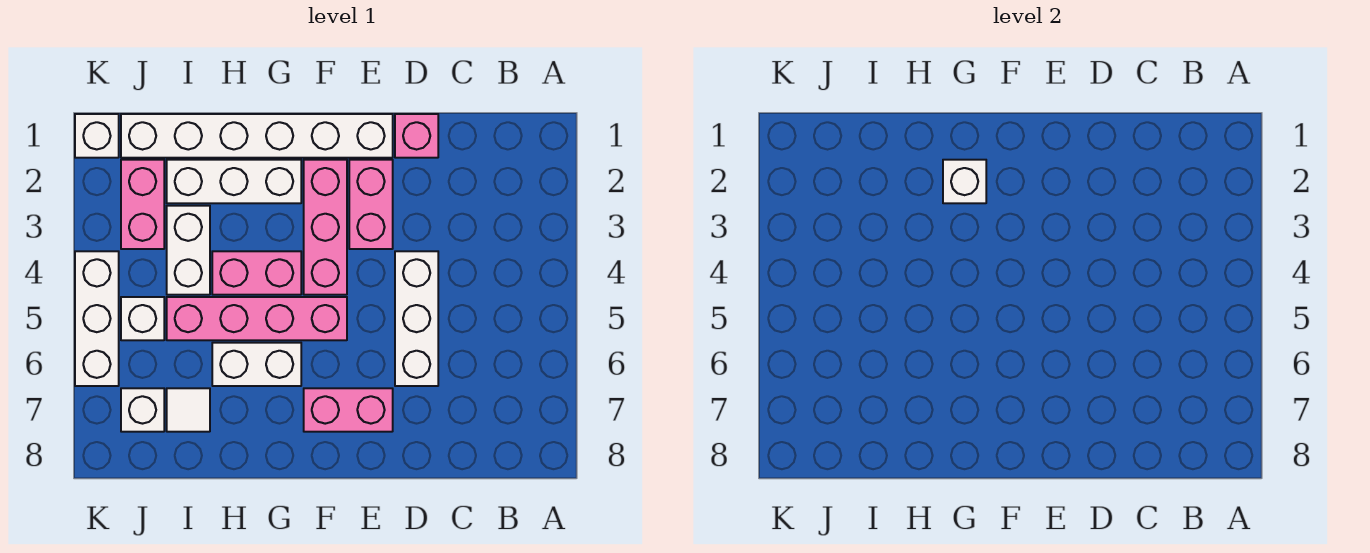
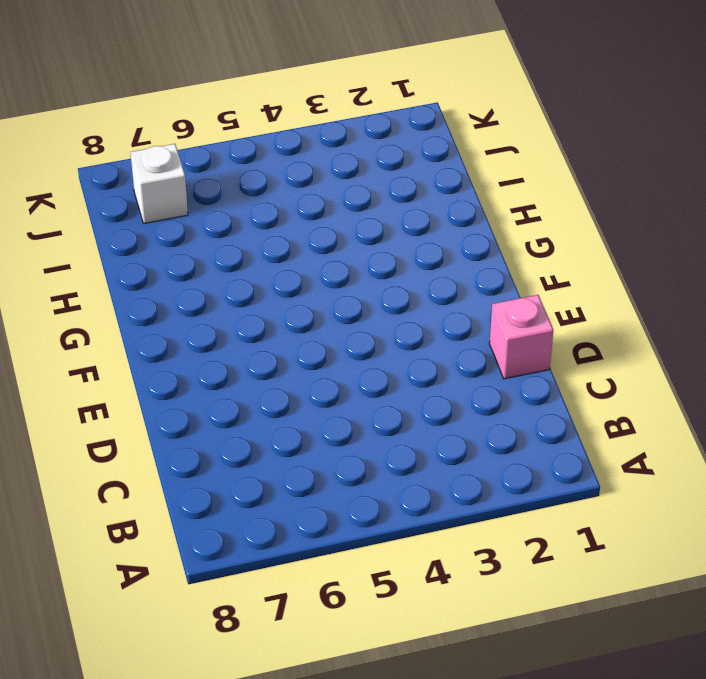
none -> white 1x3 brick [395,251,438,386]
none -> white 1x6 brick [121,114,393,158]
none -> pink 1x2 brick [349,160,393,249]

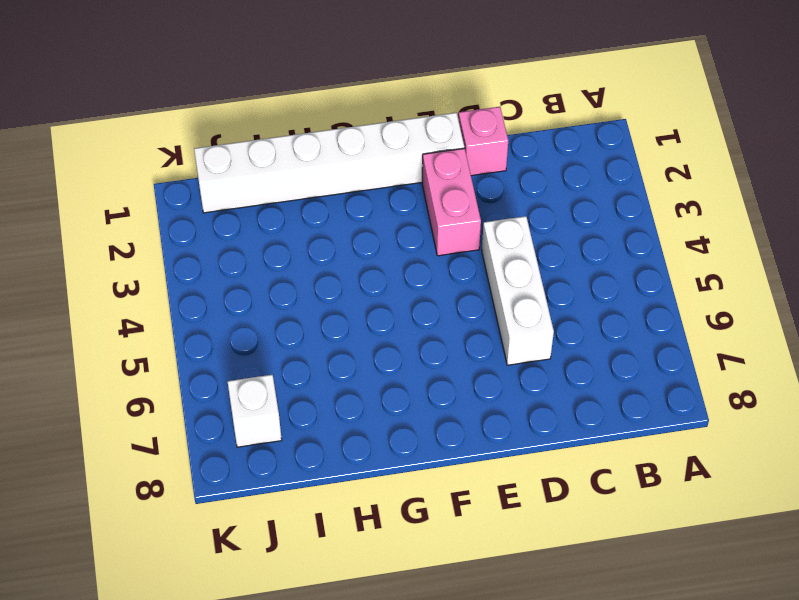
none -> pink 1x2 brick [304,388,393,432]
none -> pink 1x3 brick [304,160,347,295]
none -> pink 1x4 brick [167,297,347,340]

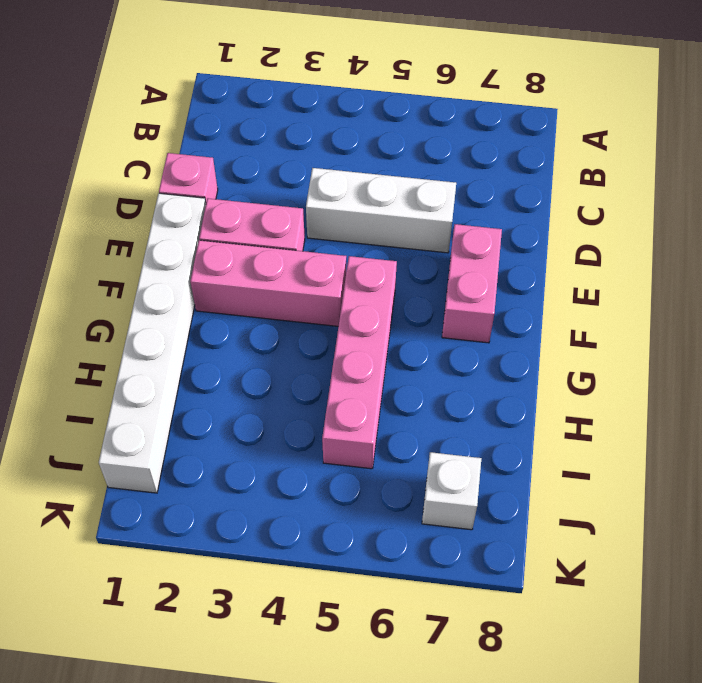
none -> white 1x3 brick [167,160,301,203]
none -> pink 1x2 brick [212,251,301,295]
none -> white 1x2 brick [212,343,301,386]

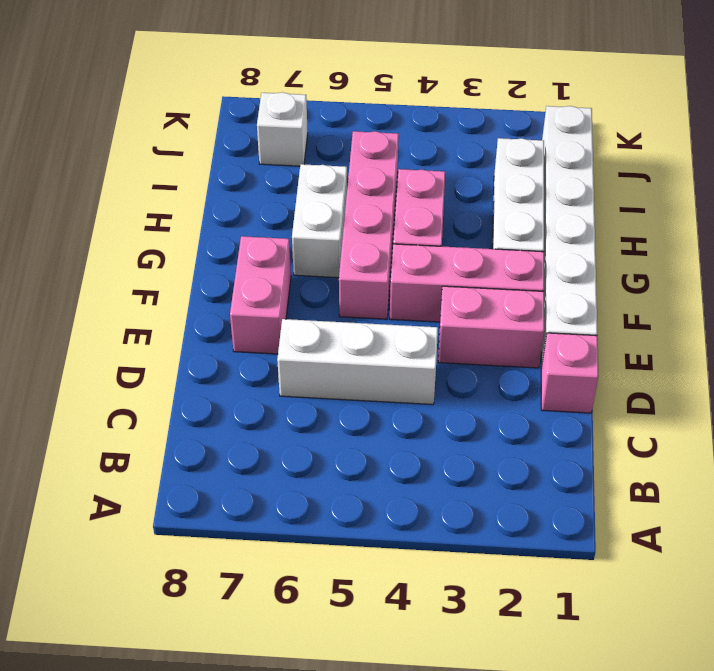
none -> white 1x2 brick [167,206,210,295]
none -> white 1x1 tile [167,388,210,432]
none -> pink 1x2 brick [121,160,164,249]

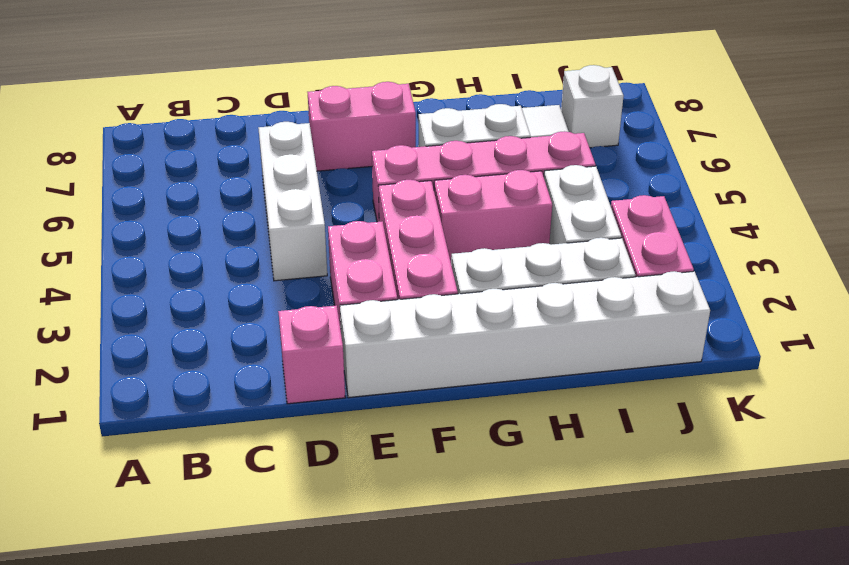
none -> white 1x1 brick [121,297,164,340]
none -> white 1x1 brick [75,114,119,158]
none -> white 1x3 brick [75,251,119,386]

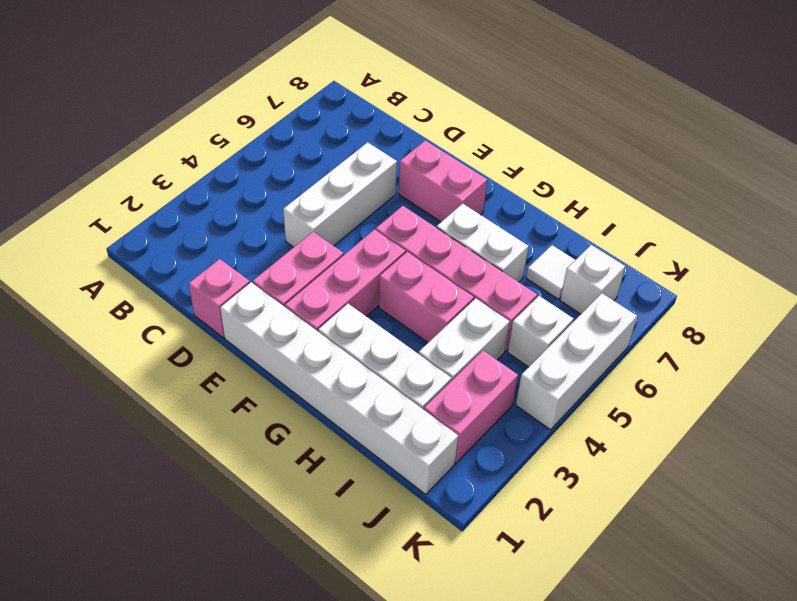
none -> white 1x1 brick [75,114,119,158]
none -> white 1x1 brick [943,160,986,203]

